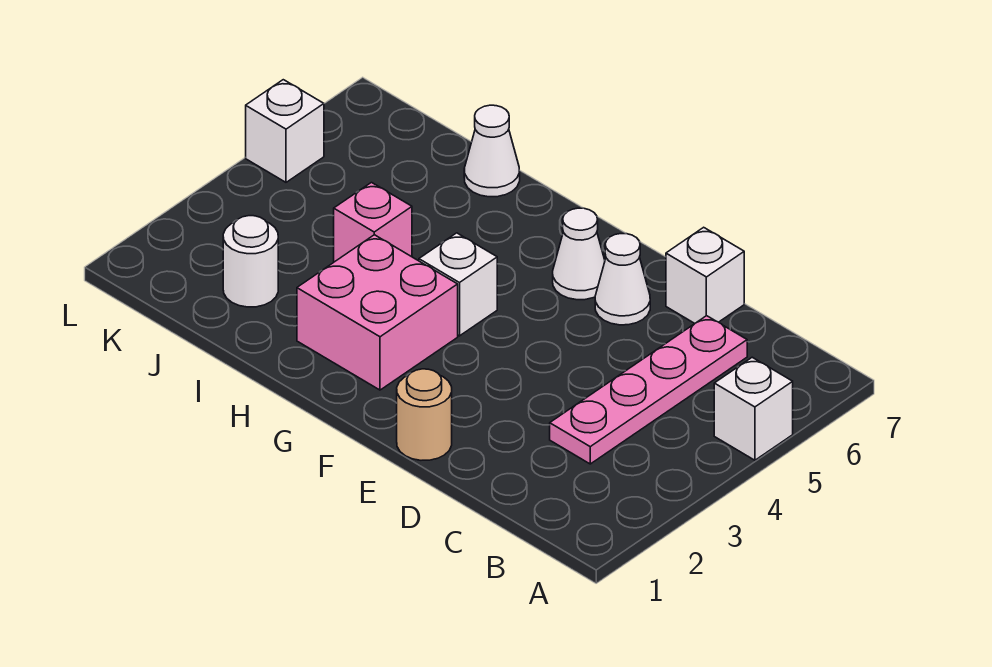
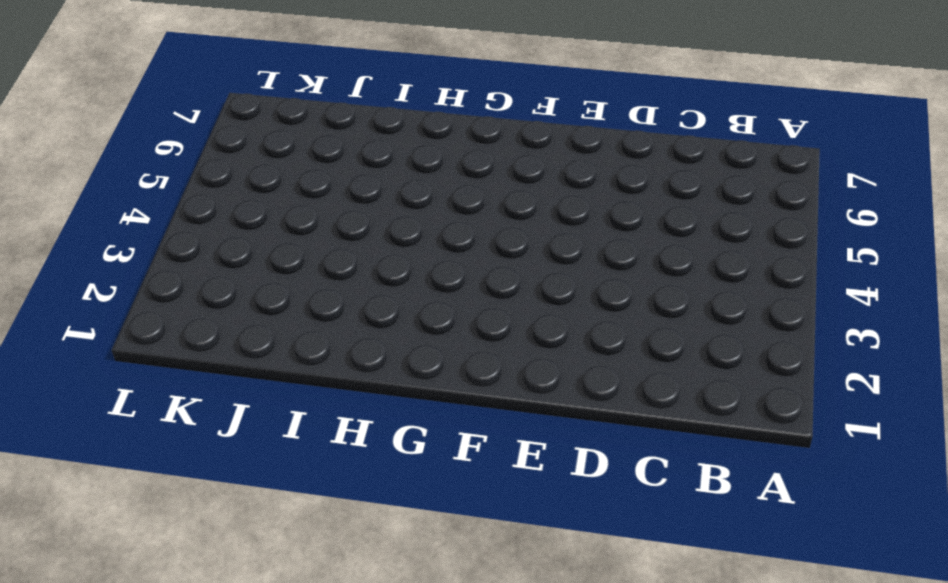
none -> white 1x1 brick [714,357,793,460]
none -> pink 1x4 plate [550,316,747,464]
none -> white 1x1 brick [666,227,744,323]

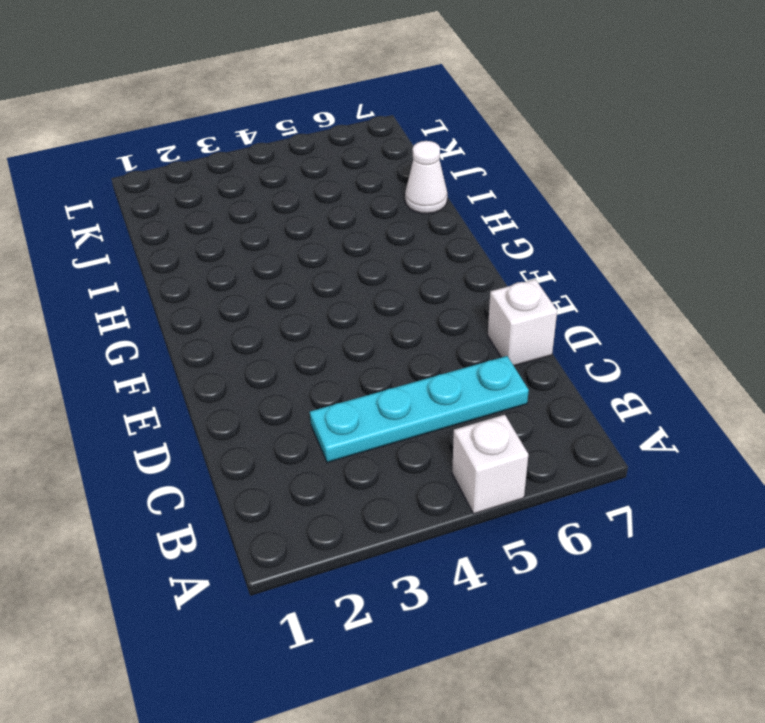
cyan 1x4 plate [310,356,529,463] -> pink 1x4 plate [550,316,747,464]
none -> tan 1x1 round brick [397,369,452,460]
none -> white 1x1 cone [595,234,650,325]
none -> white 1x1 cone [553,208,605,300]

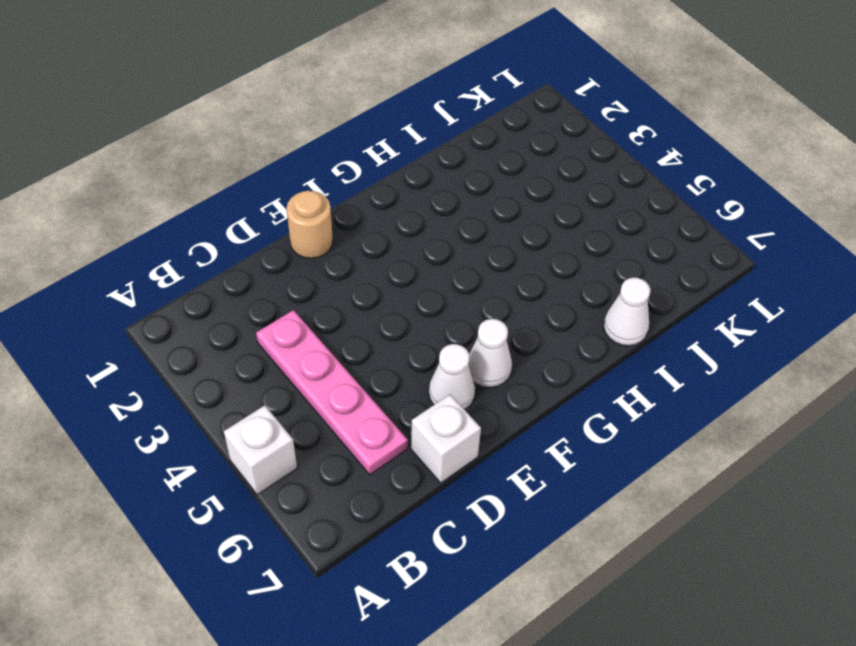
none -> pink 2x2 brick [297,235,458,390]
none -> white 1x1 brick [419,233,497,336]
none -> pink 1x1 brick [334,183,412,262]

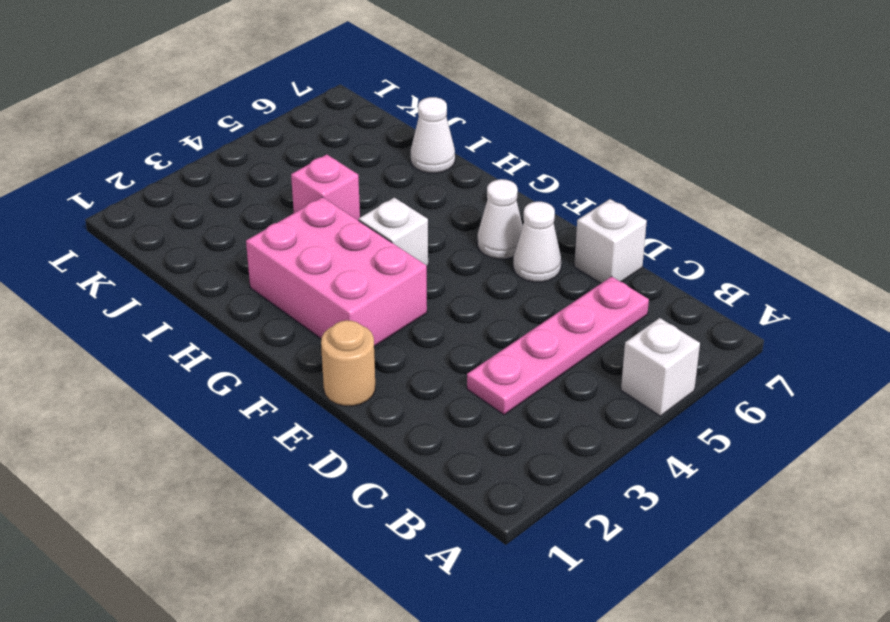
pink 2x3 brick [246,197,427,346] -> pink 2x2 brick [297,235,458,390]
none -> white 1x1 round brick [223,216,278,307]
none -> white 1x1 brick [246,80,324,182]

